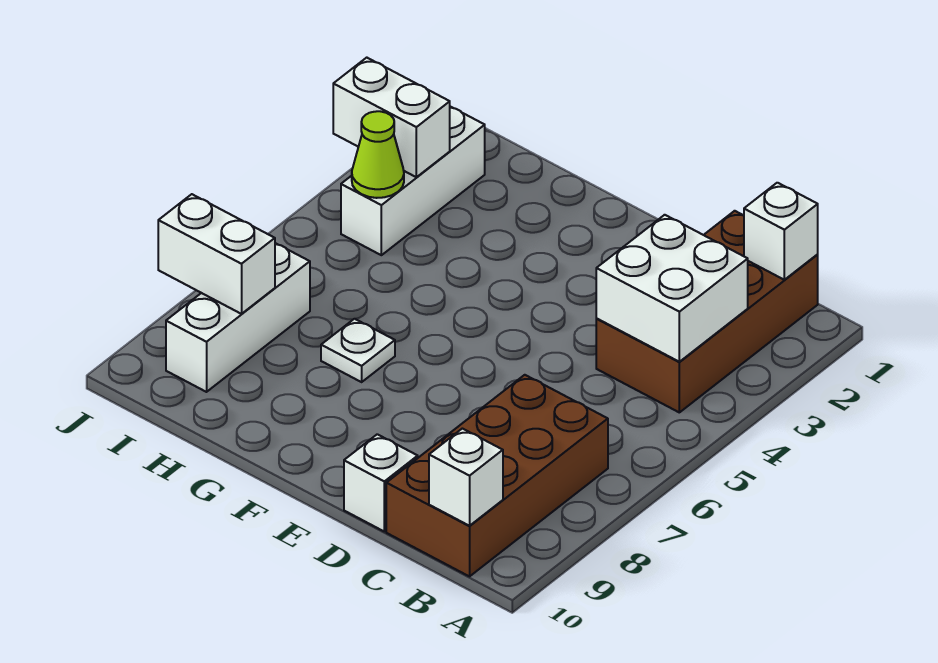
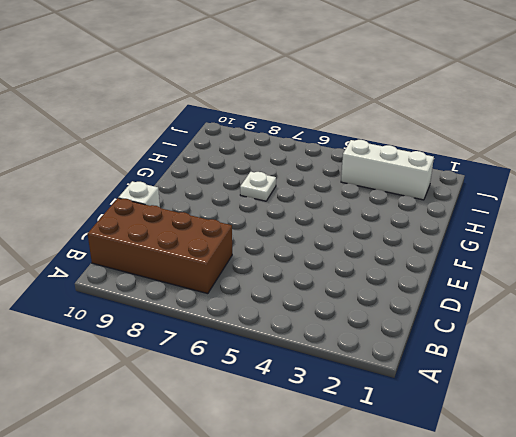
none -> brown 2x4 brick [596,211,818,412]
none -> white 1x3 brick [166,243,310,392]
none -> white 1x1 brick [744,183,818,280]

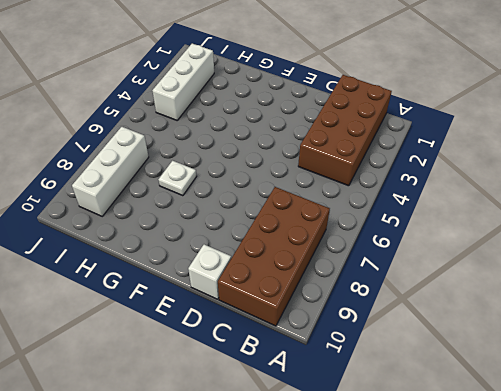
none -> white 1x1 brick [744,183,818,280]
none -> white 2x2 brick [596,215,748,362]
none -> white 1x1 brick [429,429,503,526]

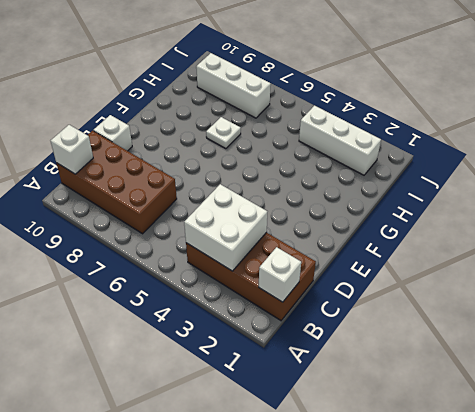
none -> white 1x2 brick [333,58,450,177]
none -> lime 1x1 cone [352,111,404,198]
none -> white 1x2 brick [158,194,275,314]

